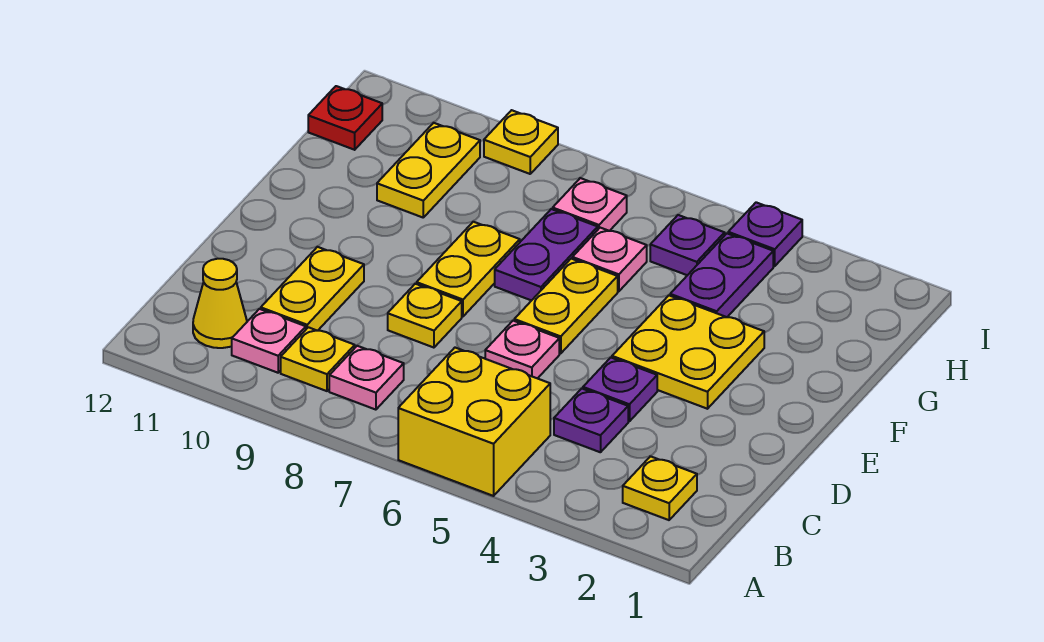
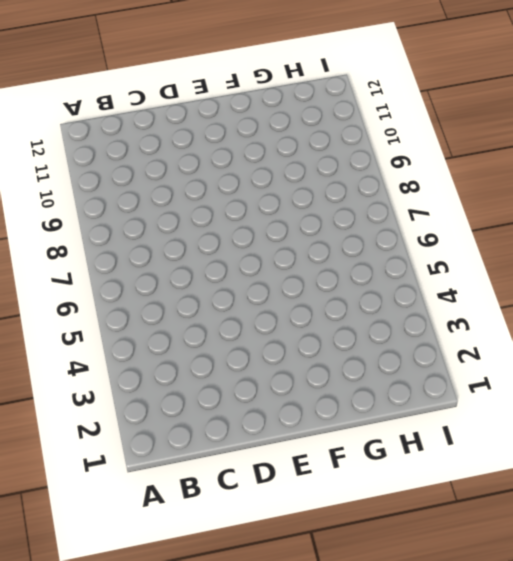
none -> yellow 2x2 brick [398,348,550,496]
none -> yellow 1x1 plate [623,456,697,520]
none -> pink 1x1 plate [329,346,404,410]

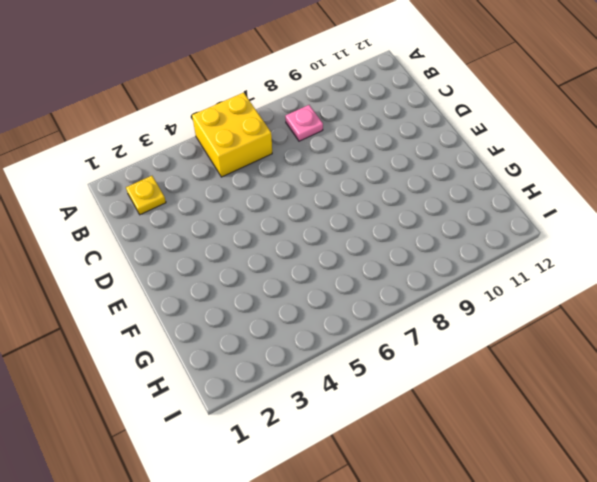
none -> yellow 1x1 plate [281,327,355,391]
none -> pink 1x1 plate [232,309,306,373]
none -> yellow 1x1 cone [193,259,247,348]

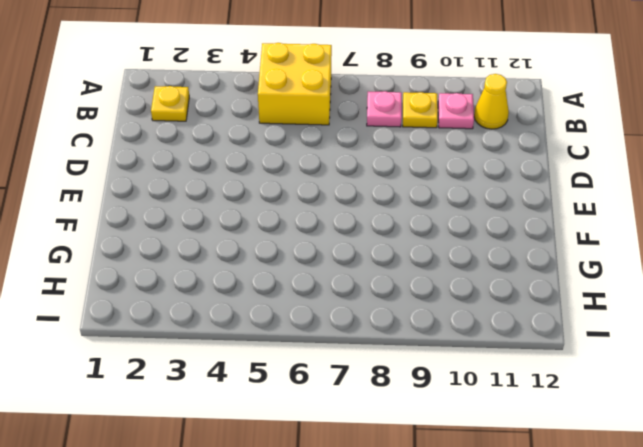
none -> purple 1x1 plate [554,389,628,452]
none -> yellow 1x2 plate [261,247,364,331]
none -> purple 1x1 plate [583,358,657,421]

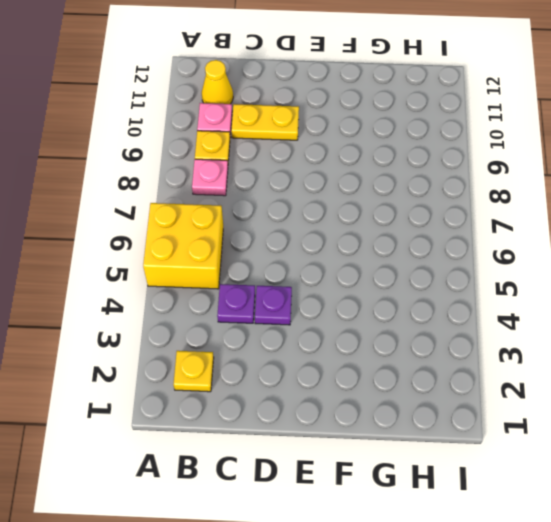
none -> pink 1x1 plate [485,321,559,379]
none -> yellow 1x1 plate [388,284,462,348]
none -> yellow 2x2 plate [612,296,764,409]

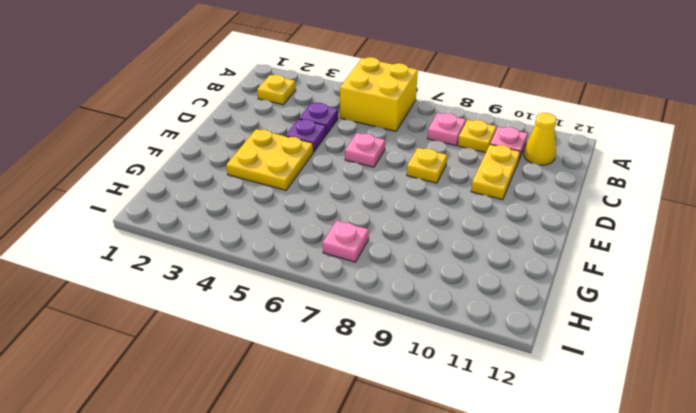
none -> yellow 1x2 plate [514,259,618,353]
none -> yellow 1x2 plate [417,222,520,316]
none -> purple 1x2 plate [495,209,598,301]

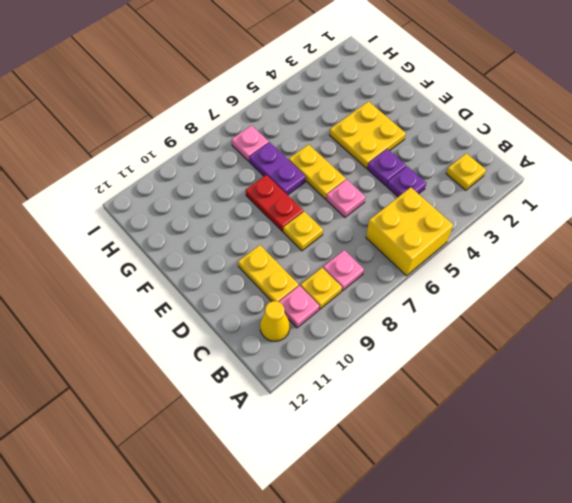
red 1x2 plate [246,175,303,231] -> yellow 1x2 plate [417,222,520,316]
none -> purple 1x2 plate [670,234,773,317]
none -> pink 1x1 plate [572,228,647,291]
none -> yellow 1x2 plate [377,123,480,217]

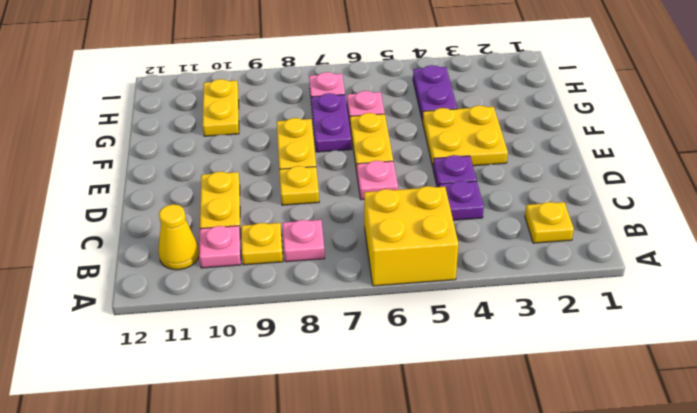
none -> purple 1x1 plate [650,215,725,275]
none -> red 1x1 plate [308,86,382,150]
none -> purple 1x1 plate [728,202,802,266]

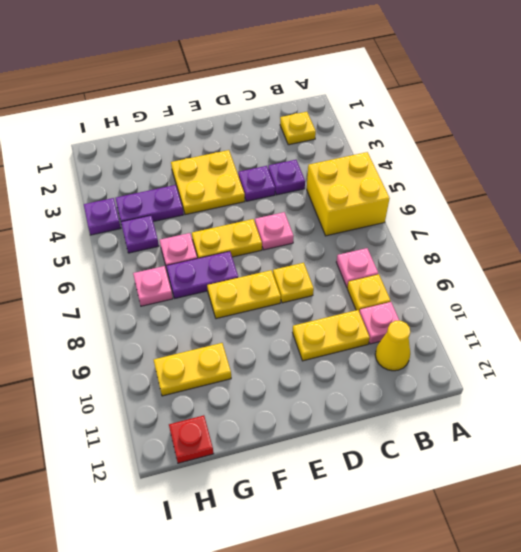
none -> yellow 1x1 plate [484,110,558,174]

